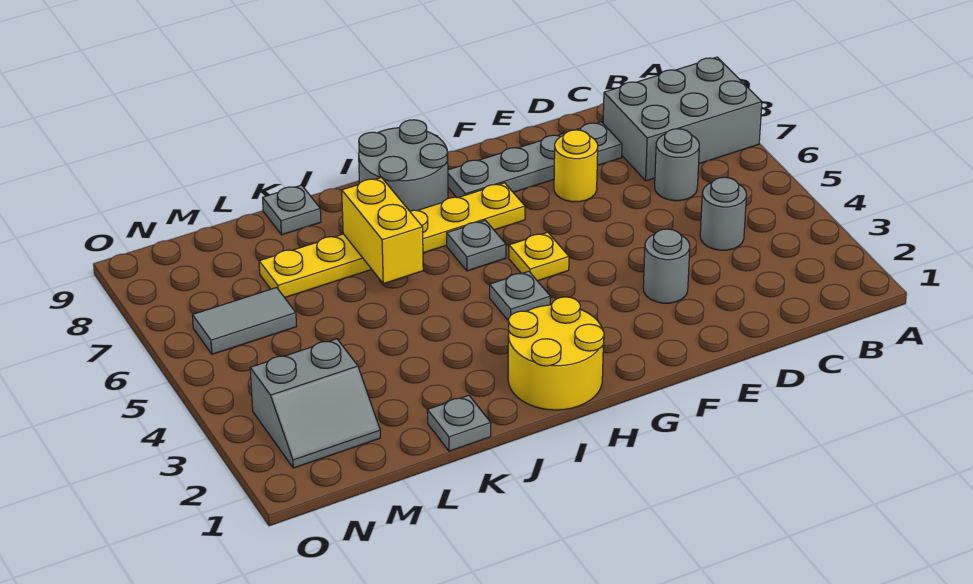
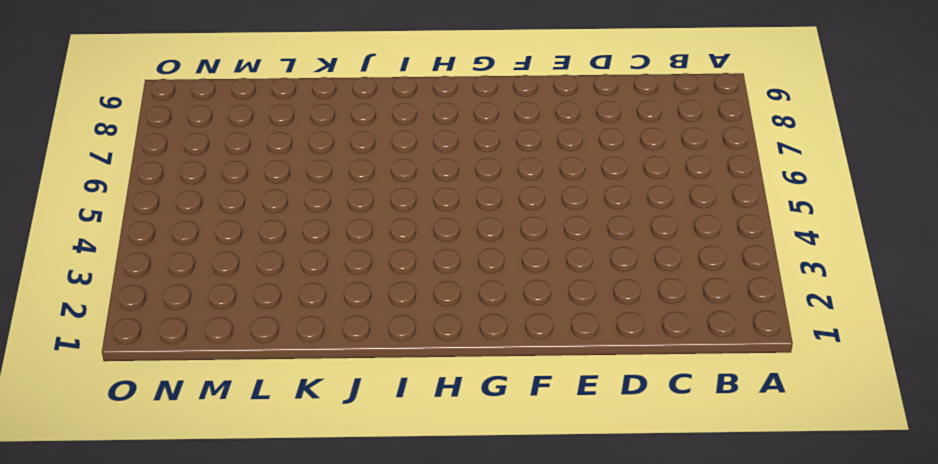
none -> grey 2x3 brick [603,57,762,181]
none -> grey 1x1 round brick [700,177,746,250]
none -> grey 1x1 round brick [655,129,699,201]

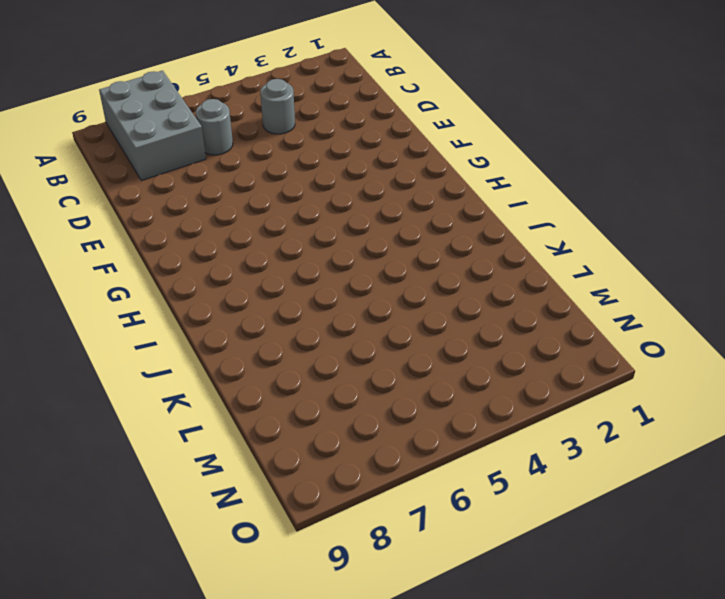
none -> grey 1x4 plate [448,122,622,198]
none -> grey 1x1 round brick [643,229,690,303]
none -> yellow 1x1 round brick [554,130,598,202]

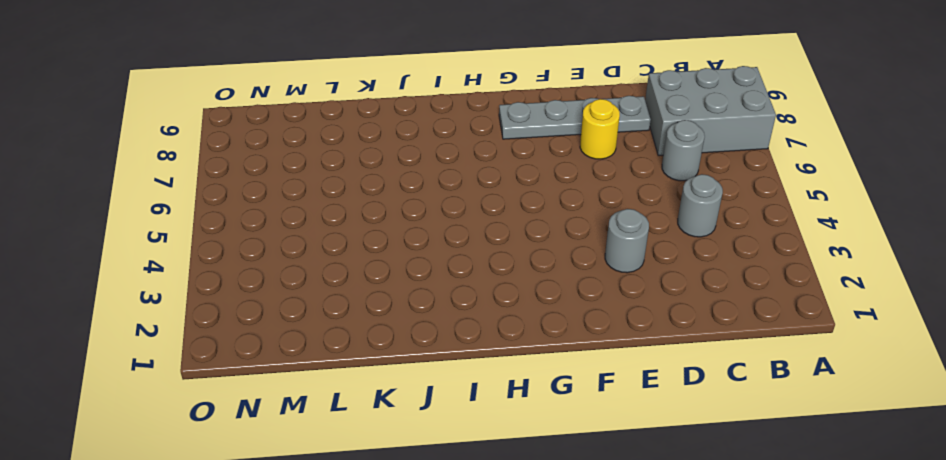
none -> yellow 1x1 plate [509,232,569,281]
none -> yellow 1x6 plate [259,183,525,298]
none -> yellow 2x2 round brick [508,297,604,410]

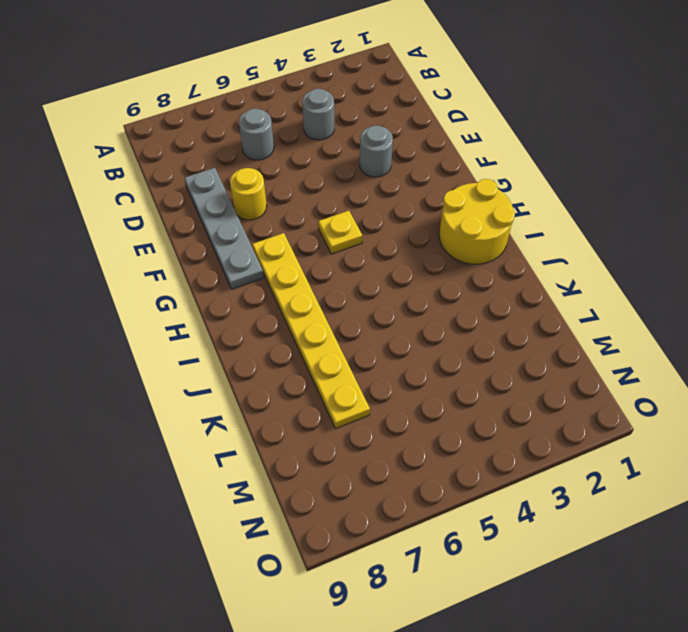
none -> grey 2x3 brick [603,57,762,181]
none -> grey 1x1 plate [490,271,550,321]
none -> grey 1x1 plate [447,220,506,271]

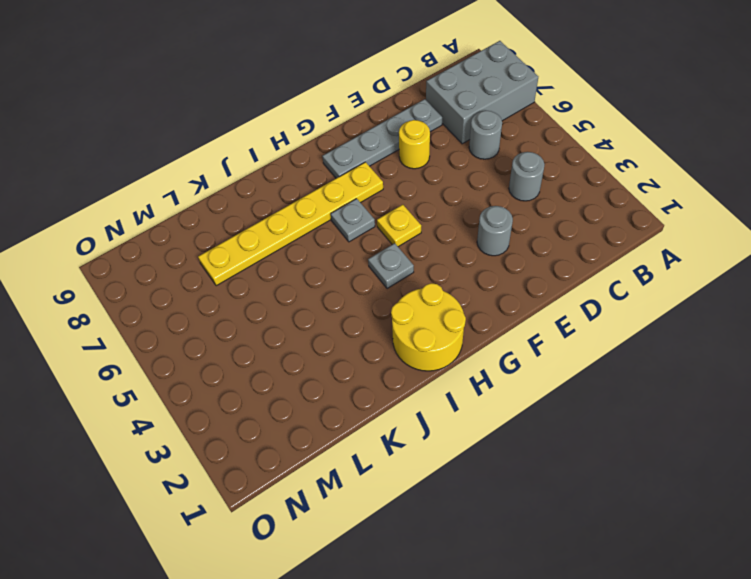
none -> grey 2x2 round brick [359,120,448,211]
none -> grey 1x1 plate [427,395,491,451]
none -> grey 1x1 plate [263,185,321,235]

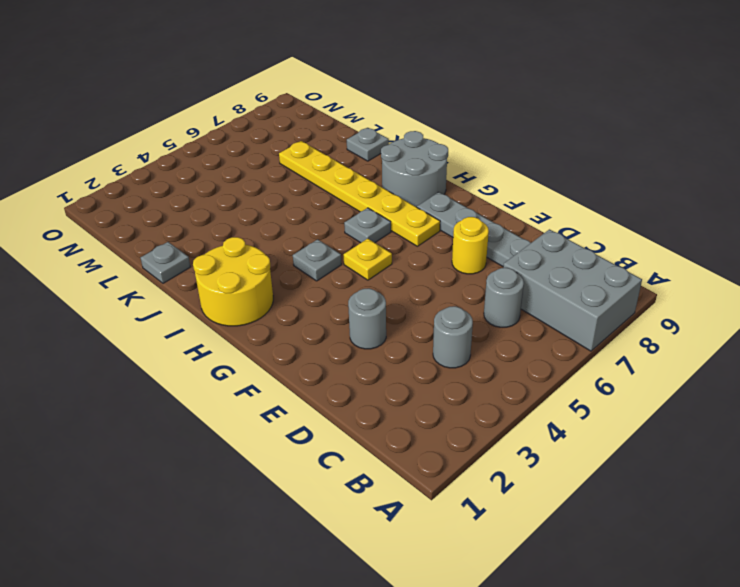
none -> grey 2x2 slope [250,339,380,468]
none -> grey 1x2 tile [193,288,297,354]
none -> yellow 1x2 brick [342,177,423,284]

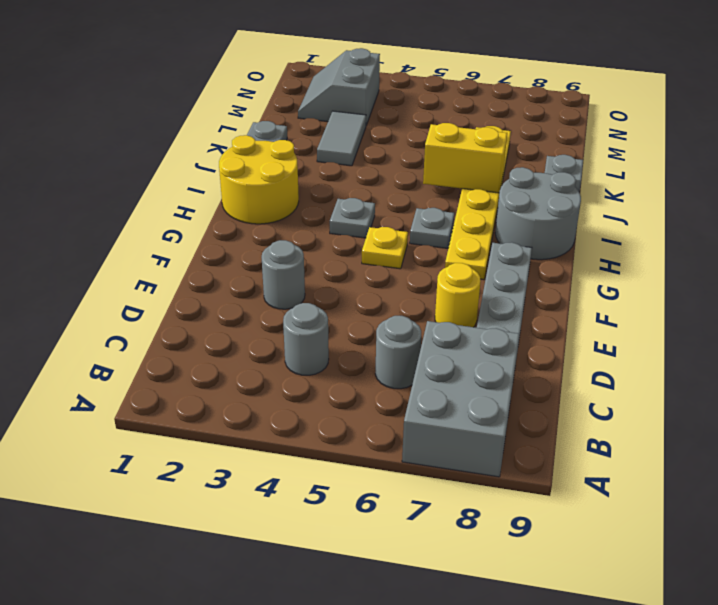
grey 1x2 tile [317,111,366,166] -> grey 1x2 tile moved to [193,288,297,354]

